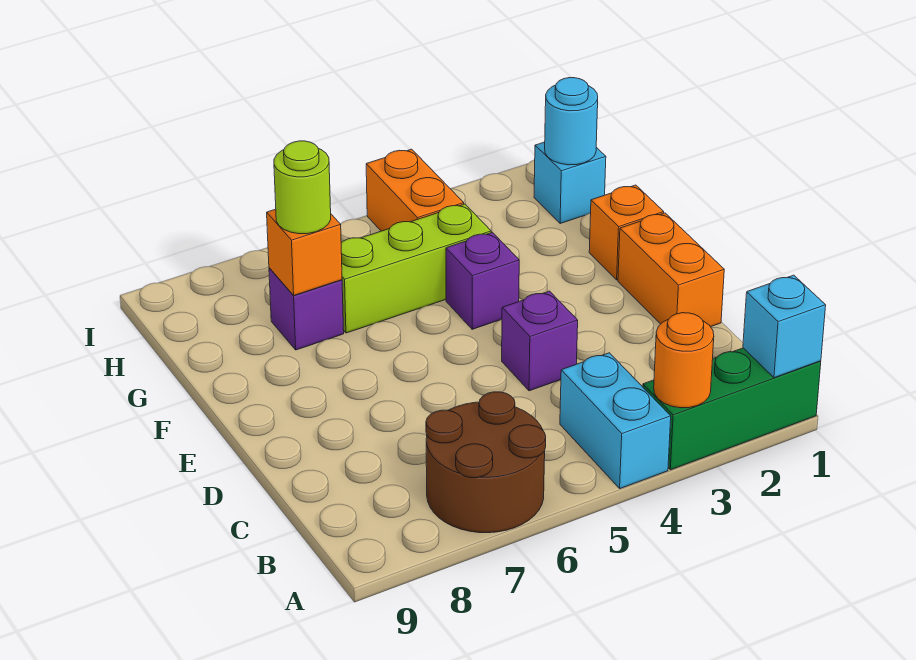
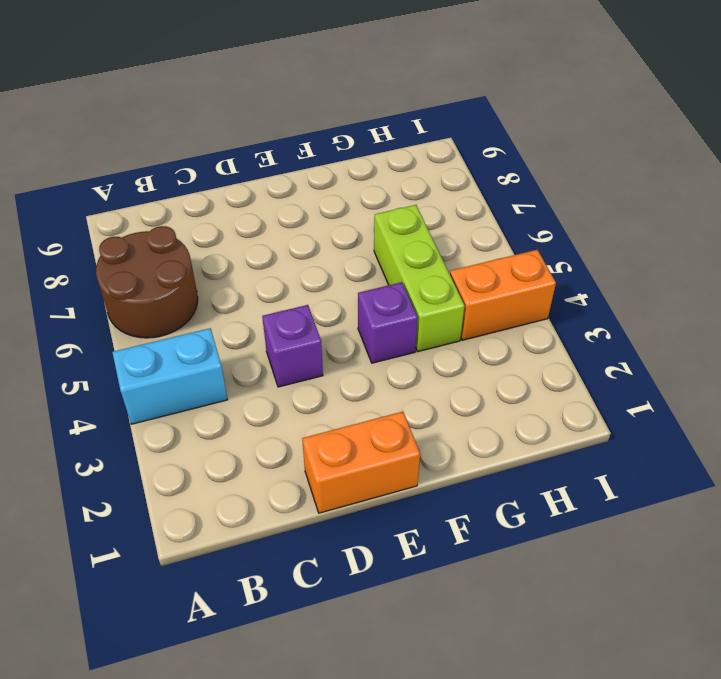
none -> green 1x3 brick [643,348,821,470]
none -> orange 1x1 brick [589,185,664,280]
none -> purple 1x1 brick [269,268,344,350]

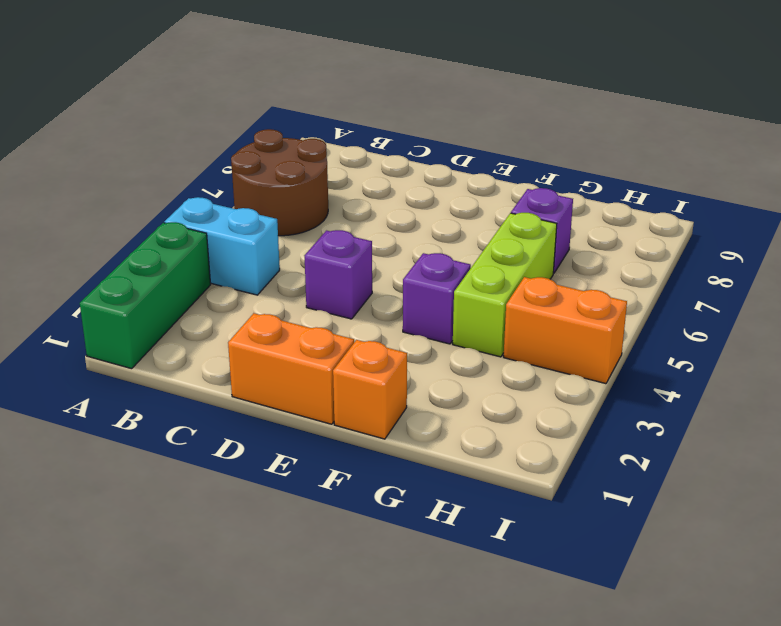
none -> cyan 1x1 brick [534,142,606,224]
none -> cyan 1x1 brick [743,275,826,378]
none -> orange 1x1 round brick [654,313,714,408]

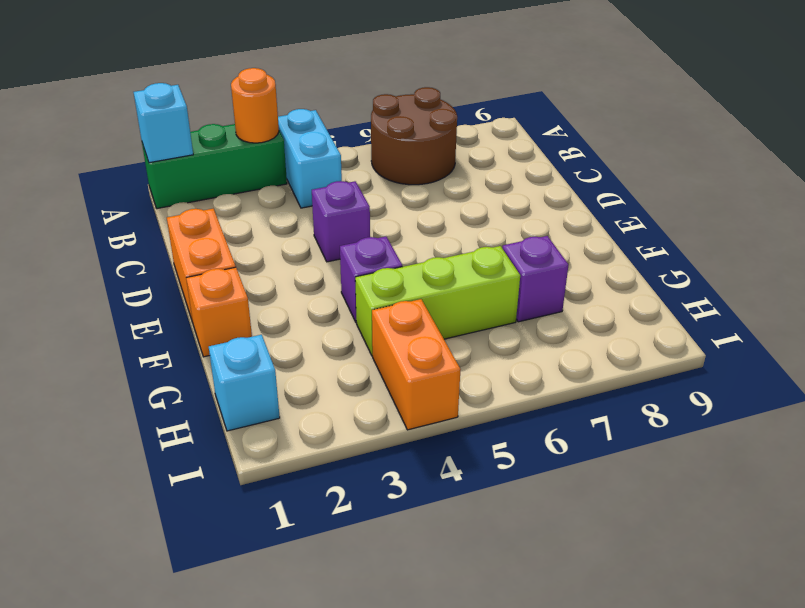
none -> orange 1x1 brick [267,209,342,295]
none -> cyan 1x1 round brick [545,78,598,165]
none -> lime 1x1 round brick [274,141,331,234]

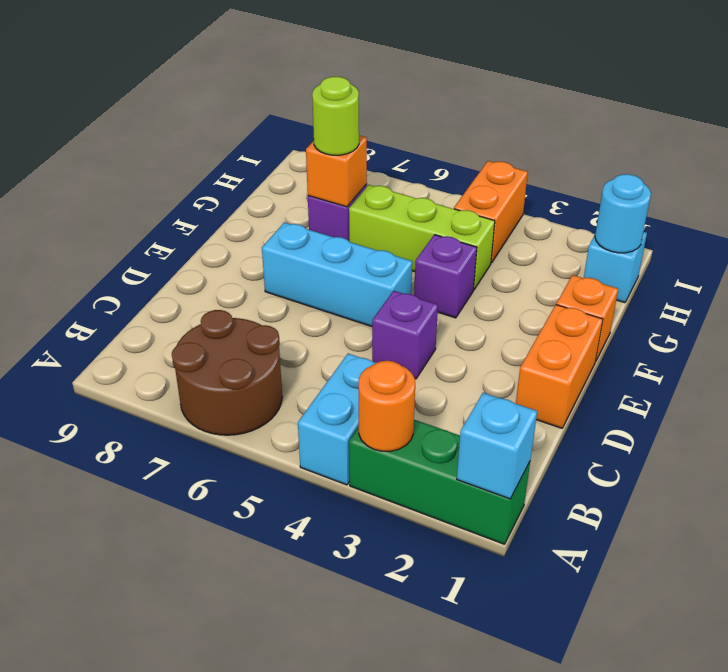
cyan 1x3 brick [262,222,412,327] -> none

